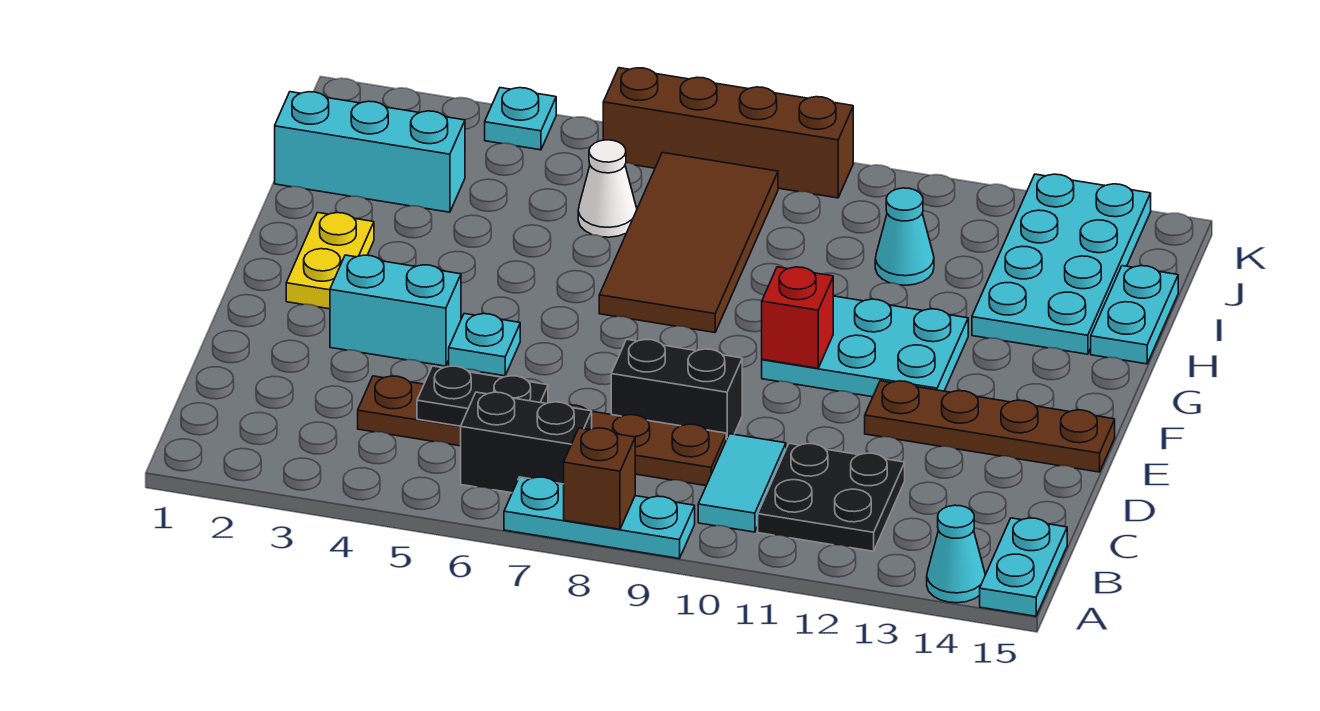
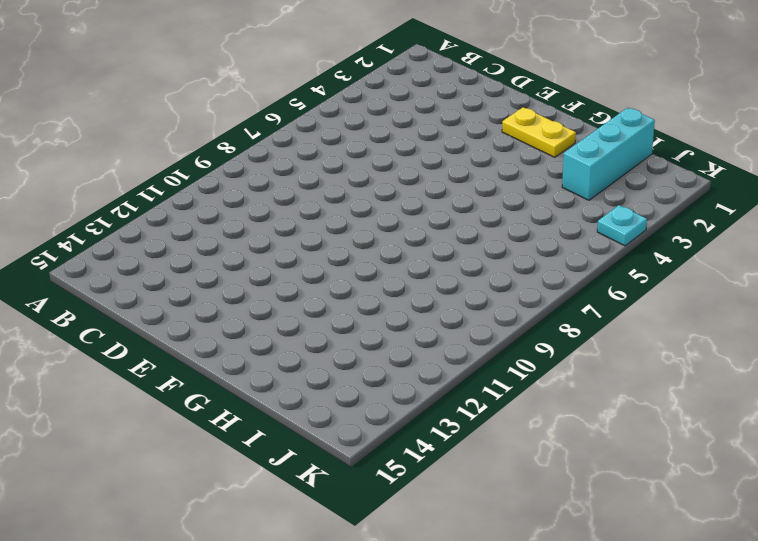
none -> cyan 1x3 plate [504,477,695,558]
none -> cyan 1x1 cone [927,505,985,603]
none -> cyan 1x2 plate [980,518,1067,616]

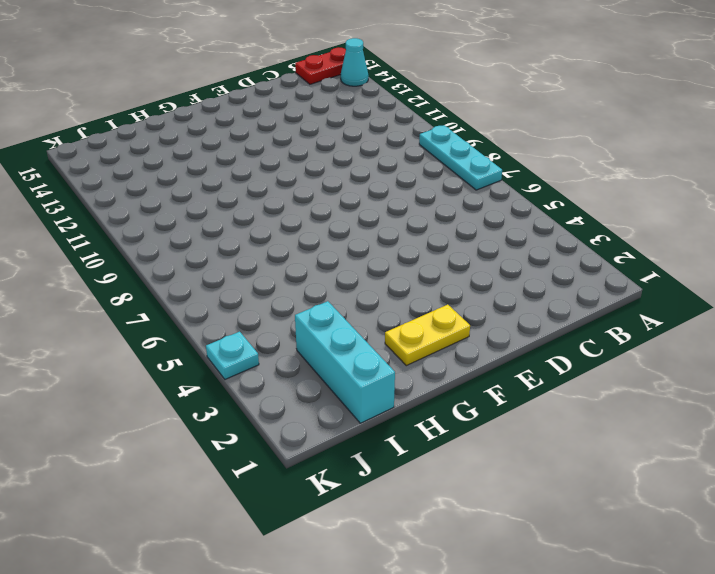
red 1x2 plate [295,47,346,84] -> cyan 1x2 plate [980,518,1067,616]
none -> black 1x2 brick [461,392,592,493]
none -> cyan 1x2 tile [698,434,786,532]
none -> black 2x2 plate [758,443,905,551]

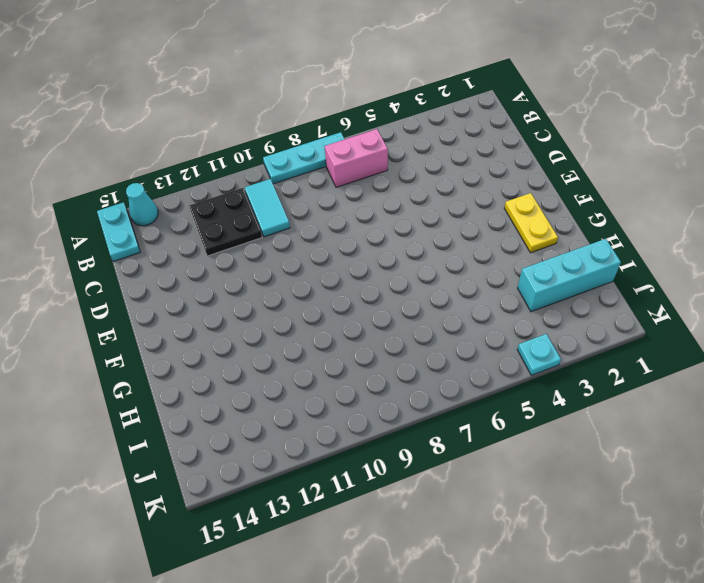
pink 1x2 brick [325,129,388,187] -> black 1x2 brick [461,392,592,493]
none -> brown 1x6 plate [358,376,726,486]
none -> black 1x2 brick [611,339,742,440]
none -> cyan 1x2 brick [330,255,461,366]

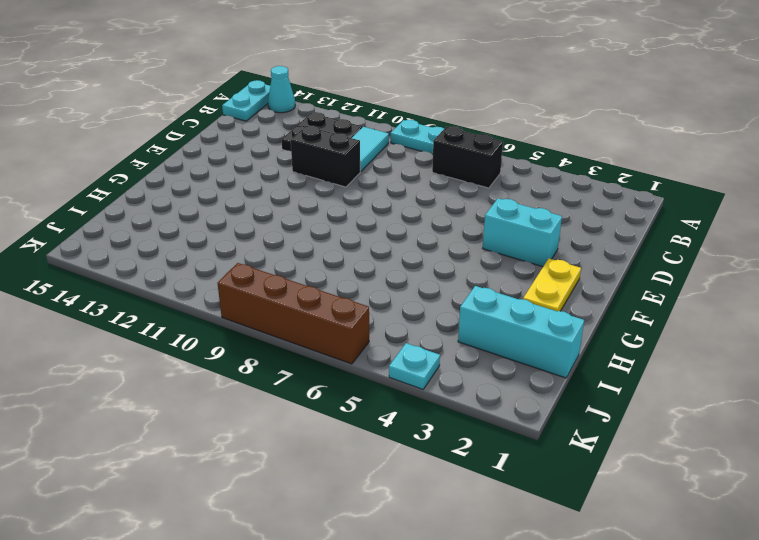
black 1x2 brick [291,126,360,187] -> black 1x2 brick moved to [611,339,742,440]
none -> brown 1x6 plate [358,376,726,486]
none -> cyan 1x1 plate [449,314,520,376]
none -> brown 1x4 plate [865,381,1115,472]

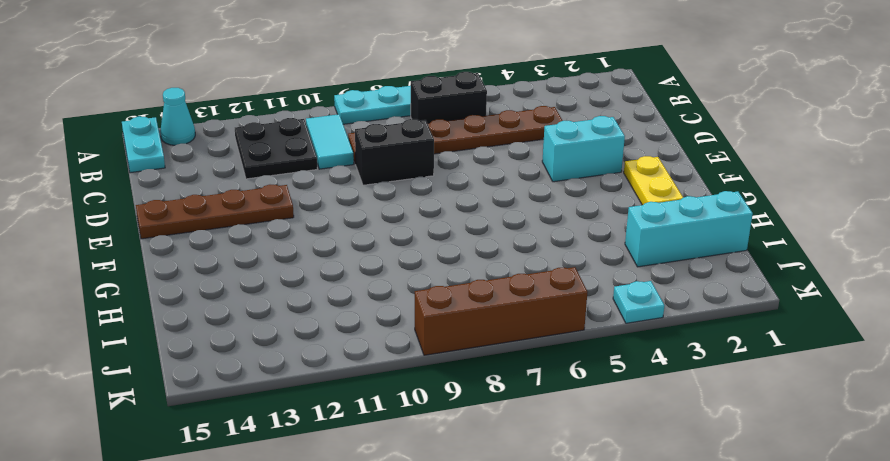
none -> cyan 1x1 plate [449,314,520,376]
none -> cyan 2x3 plate [762,296,968,397]
none -> brown 2x4 tile [599,152,778,333]

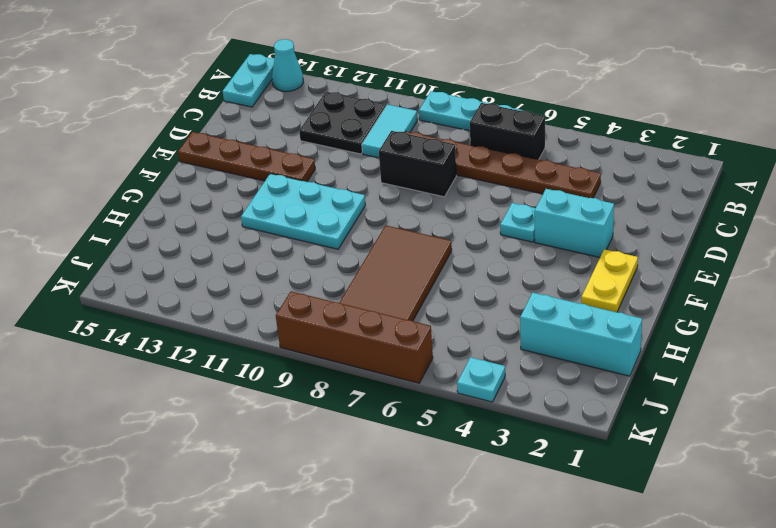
none -> cyan 2x4 plate [972,174,1151,354]
none -> cyan 1x2 plate [1091,266,1178,364]
none -> white 1x1 cone [578,140,637,237]

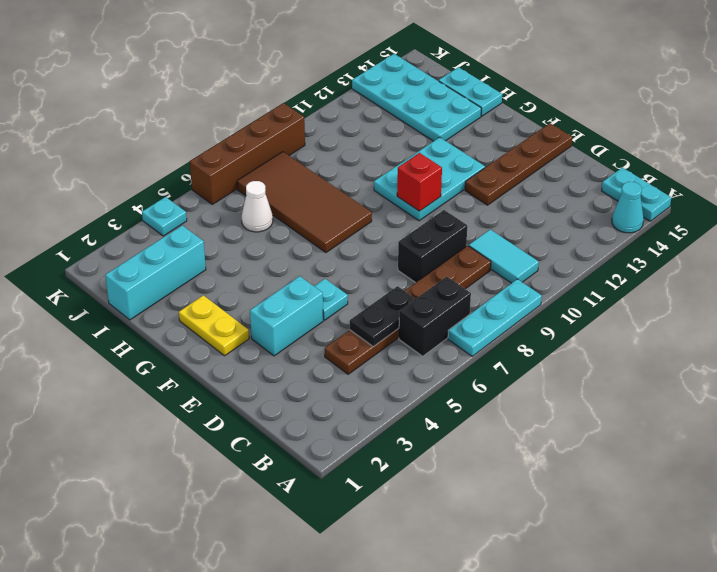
none -> black 2x2 plate [758,443,905,551]
none -> cyan 1x1 cone [875,188,934,285]
none -> brown 1x1 brick [564,428,635,529]

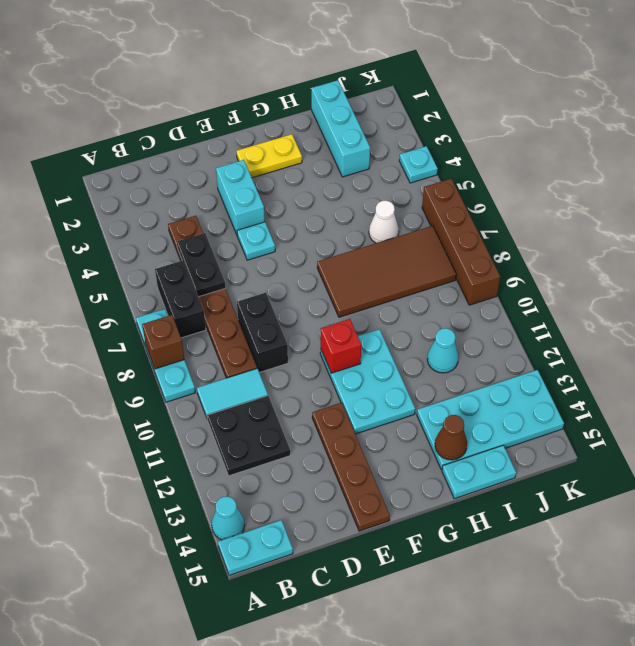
brown 1x1 cone [435,415,467,460] -> none

